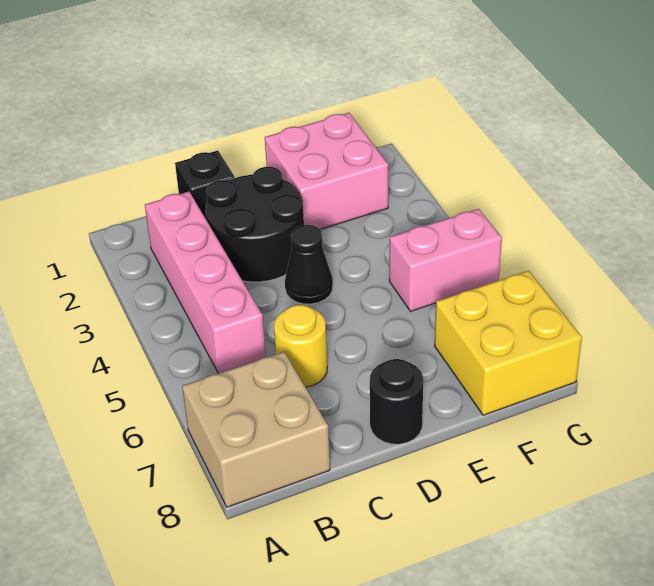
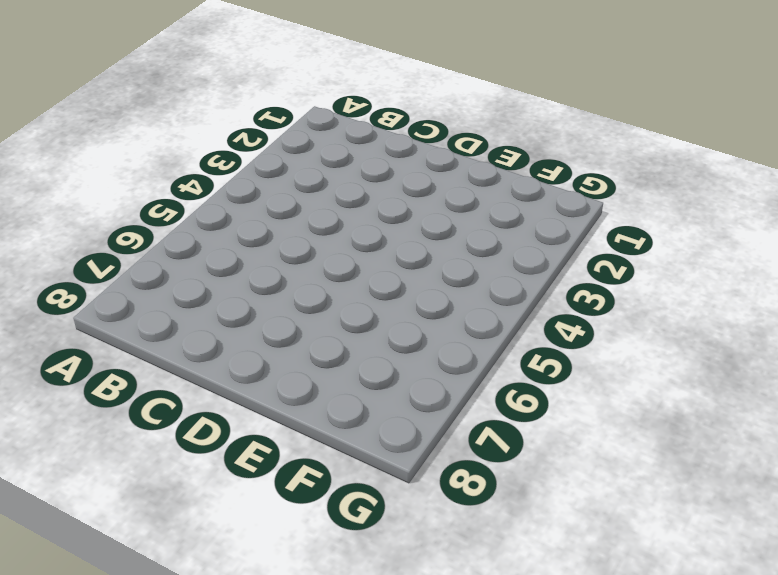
none -> tan 2x2 brick [182,352,330,507]
none -> pink 1x4 brick [145,192,266,374]

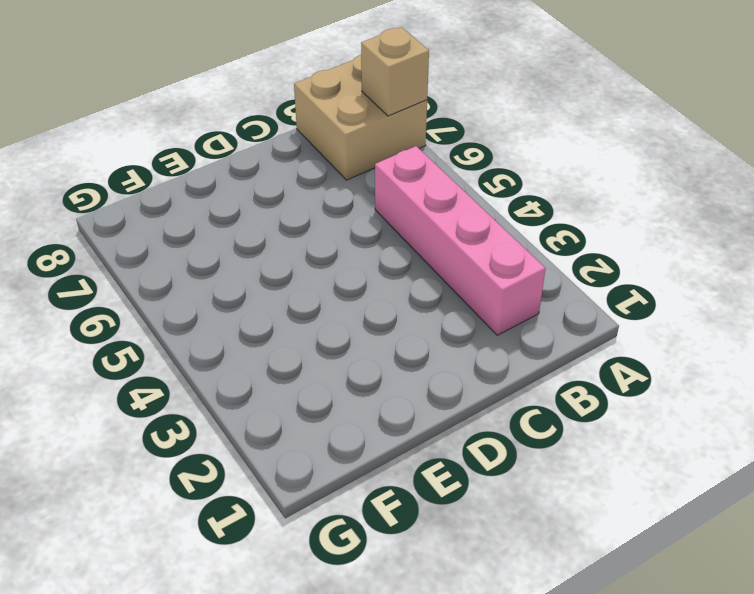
tan 1x1 brick [361,27,429,116] -> none
none -> black 1x1 brick [175,151,235,219]
none -> black 2x2 round brick [205,167,304,282]

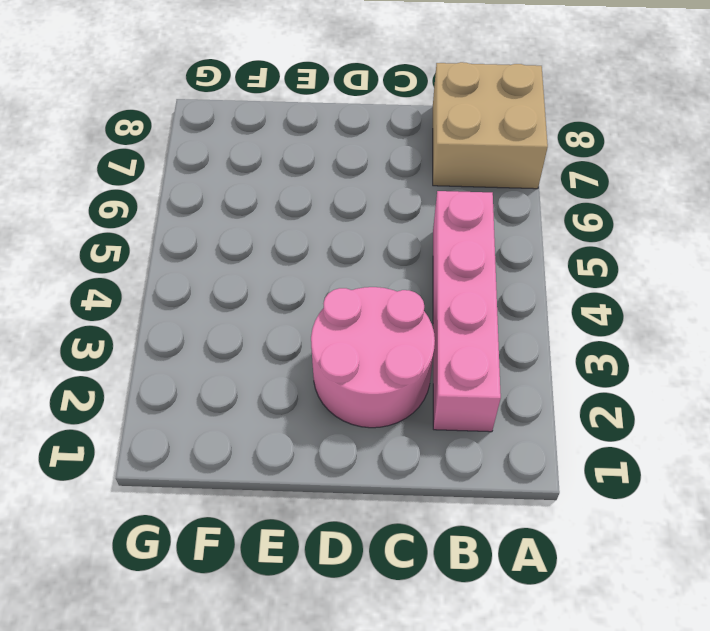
pink 2x2 round brick [311,287,435,428] -> black 2x2 round brick [205,167,304,282]
none -> black 1x1 brick [175,151,235,219]
none -> yellow 1x1 round brick [274,305,327,387]

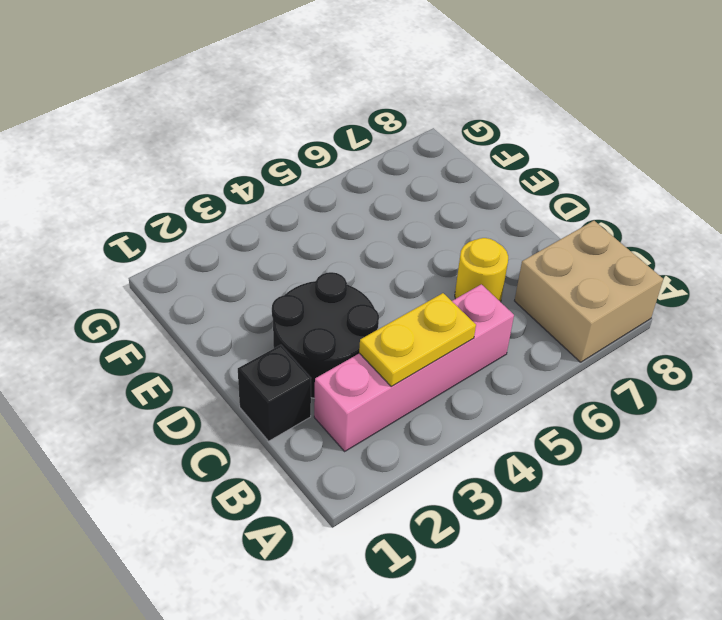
yellow 1x2 plate [359,293,476,387] -> none
none -> black 1x1 cone [285,225,333,304]
none -> black 1x1 round brick [370,359,423,444]

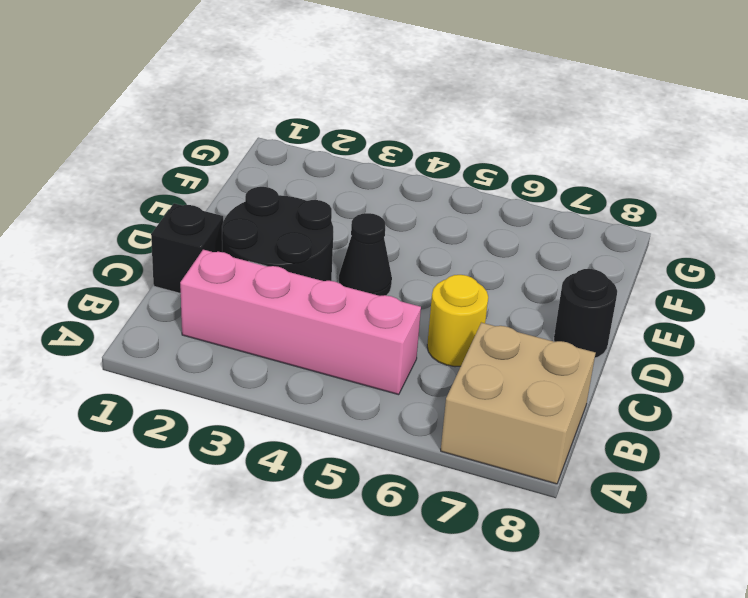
none -> pink 2x2 brick [265,113,388,229]
none -> pink 1x2 brick [389,209,502,311]

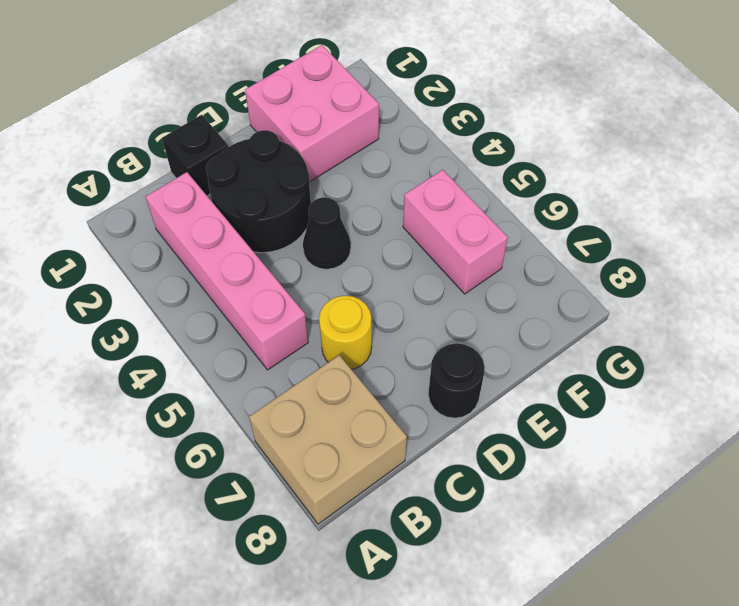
pink 1x2 brick [403,170,508,294] -> pink 1x2 brick turned to [389,209,502,311]
none -> yellow 2x2 brick [435,271,582,415]

